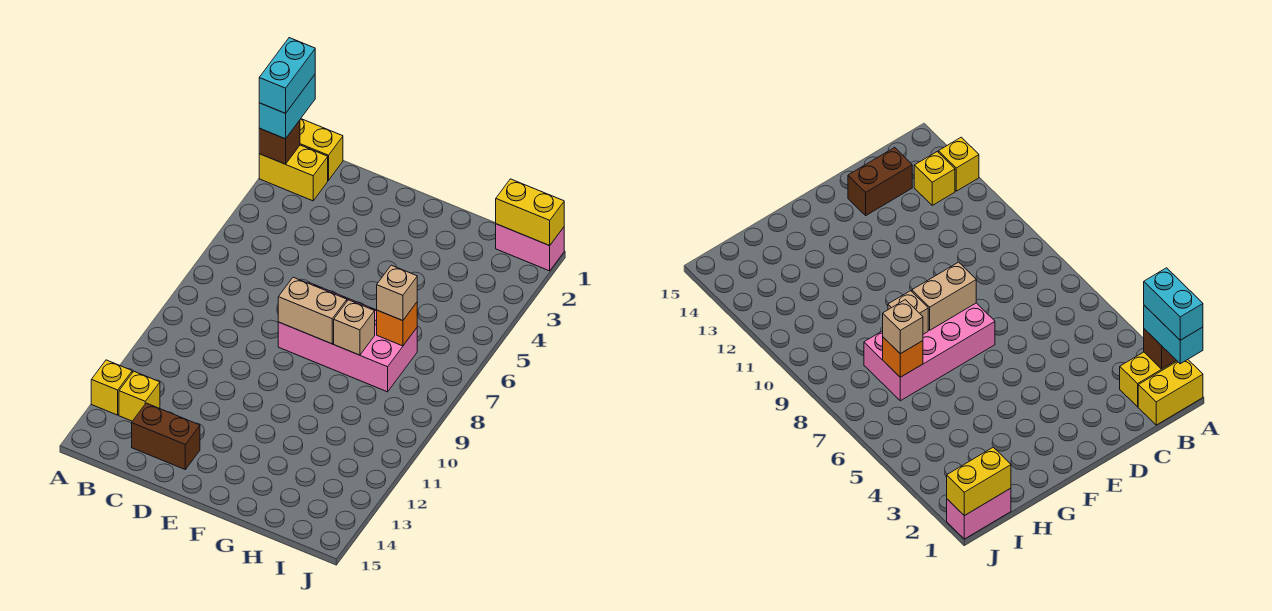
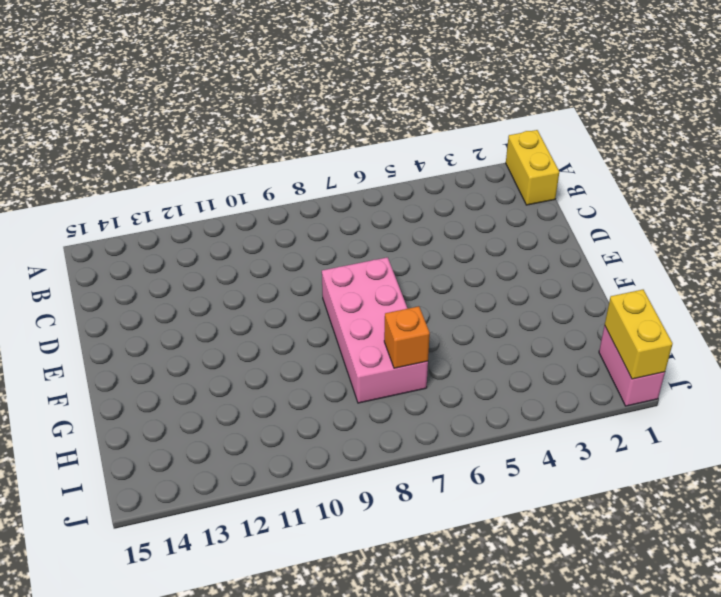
none -> yellow 1x2 brick [259,145,328,201]
none -> yellow 1x1 brick [91,360,132,415]
none -> yellow 1x1 brick [119,371,160,421]

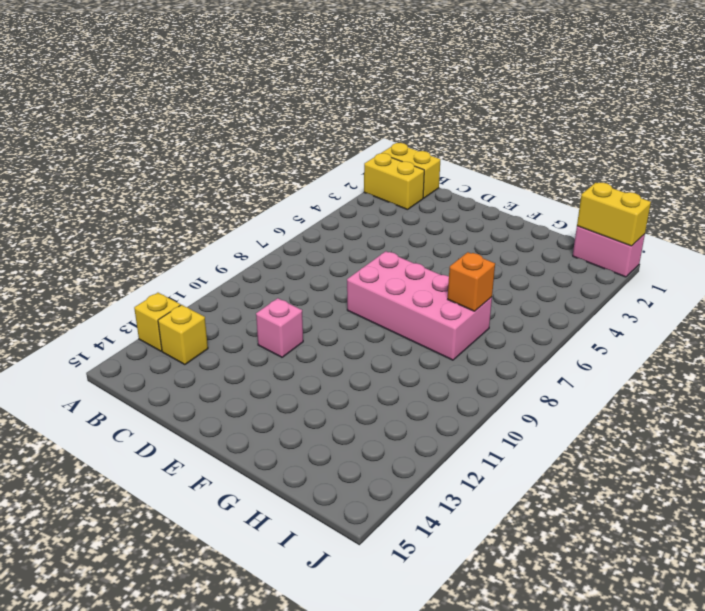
pink 1x1 brick [256,298,303,357] -> none
none -> brown 1x2 brick [132,403,200,469]
none -> brown 1x1 brick [259,120,300,164]
none -> tan 1x2 brick [278,277,347,344]

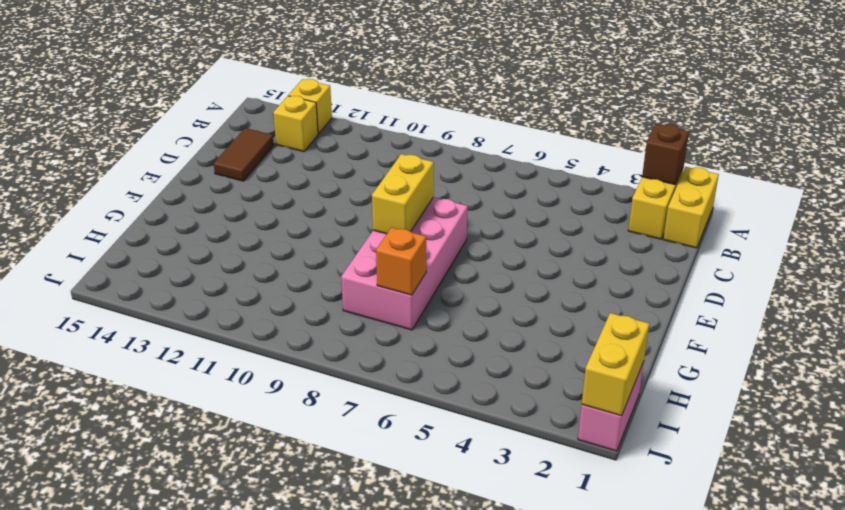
brown 1x2 tile [214,128,274,181] -> brown 1x2 brick [132,403,200,469]
yellow 1x2 brick [372,154,434,234] -> tan 1x2 brick [278,277,347,344]
none -> tan 1x1 brick [334,300,375,355]
none -> cyan 1x2 brick [259,75,315,139]
none -> tan 1x1 brick [377,265,417,321]

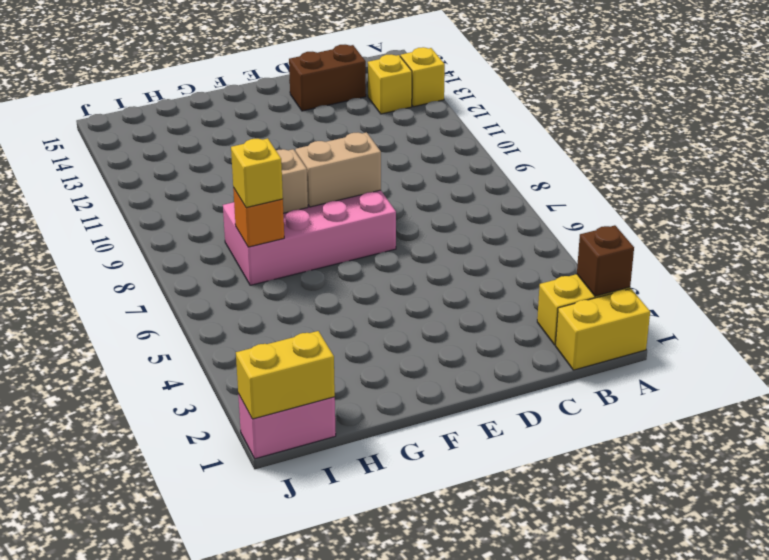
yellow 1x1 brick [231,138,283,208] -> tan 1x1 brick [377,265,417,321]
none -> cyan 1x2 brick [259,75,315,139]
none -> cyan 1x2 brick [259,38,315,113]

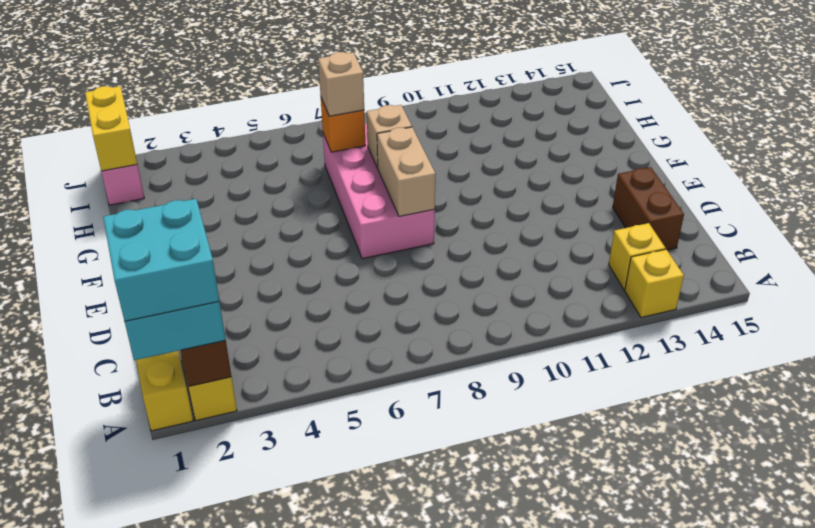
cyan 2x2 brick [103,199,219,321] -> cyan 1x2 brick [259,38,315,113]

